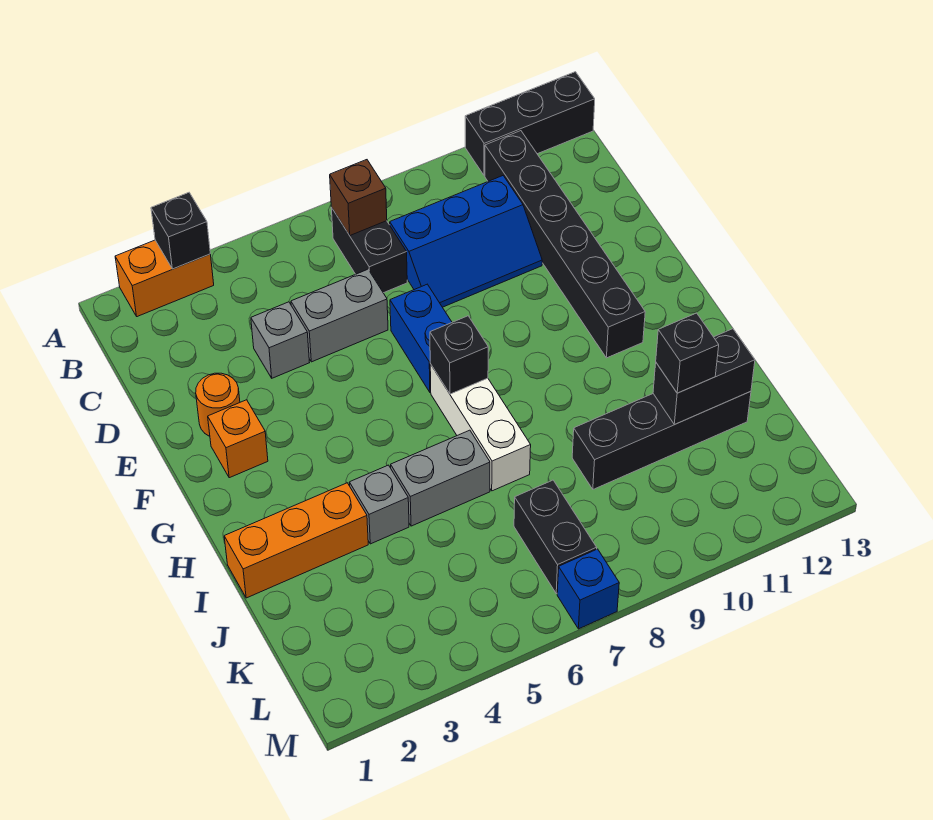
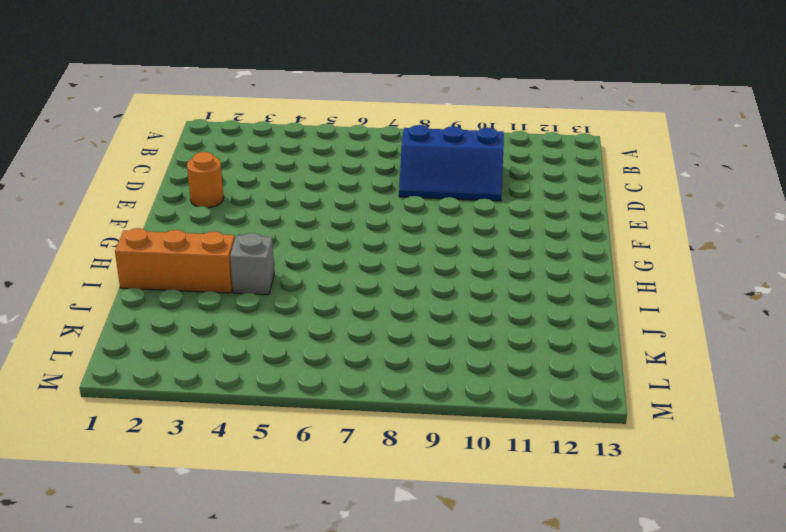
none -> orange 1x2 brick [115,240,214,317]
none -> black 1x3 brick [465,72,595,175]
none -> black 1x2 brick [331,207,407,293]

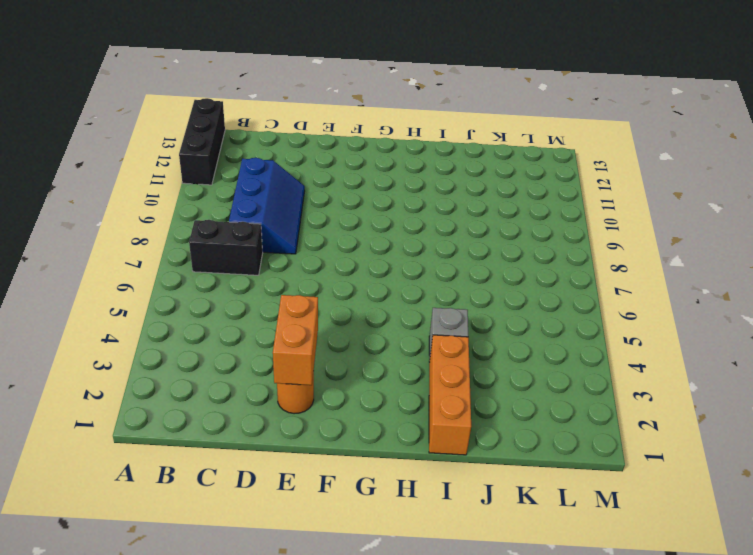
orange 1x2 brick [273,295,318,385] -> orange 1x2 brick moved to [115,240,214,317]
none -> black 1x6 brick [485,131,645,358]
none -> grey 1x1 brick [251,302,310,378]
none -> grey 1x2 brick [291,270,388,362]

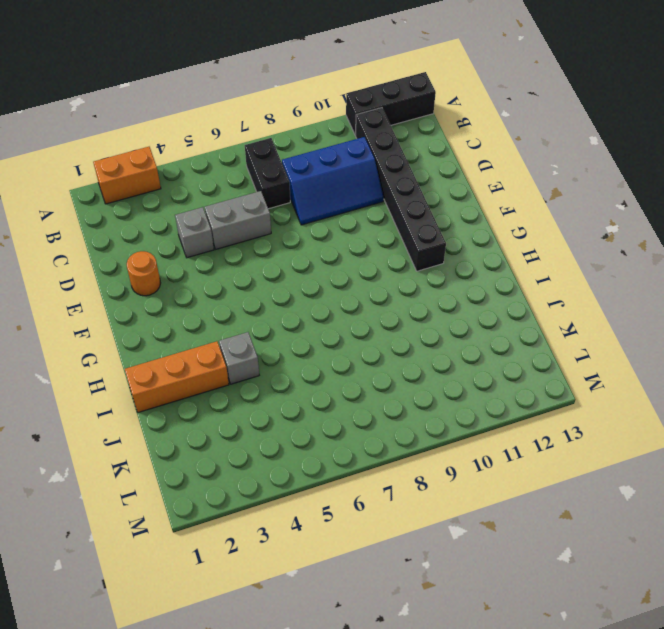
none -> blue 1x2 brick [390,284,452,392]
none -> orange 1x1 brick [208,400,268,478]
none -> white 1x3 brick [430,364,531,491]

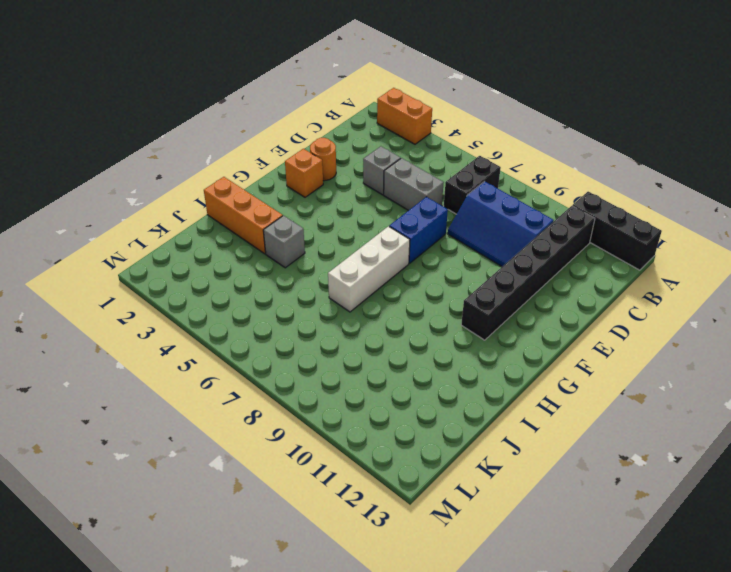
none -> grey 1x2 brick [391,430,490,526]
none -> black 1x4 brick [572,391,751,489]
none -> black 1x2 brick [514,480,597,594]

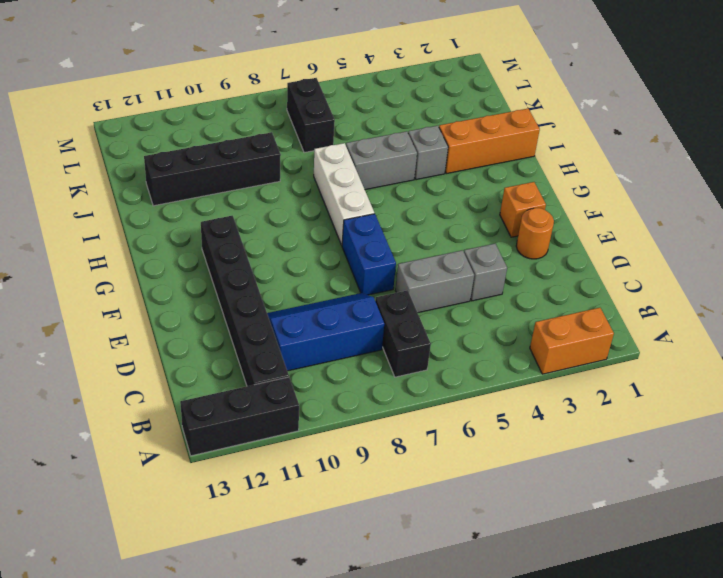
none -> blue 1x1 brick [557,549,619,629]
none -> black 1x1 brick [151,193,210,269]
none -> brown 1x1 brick [330,160,387,235]

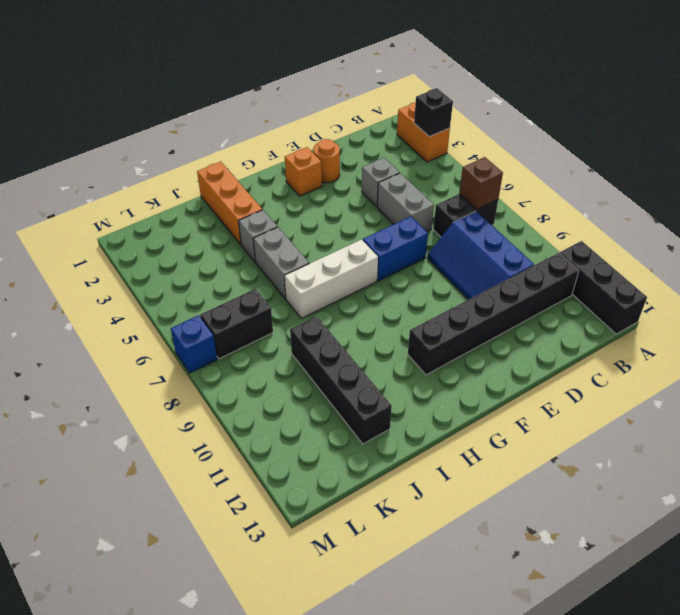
none -> black 1x1 brick [430,316,488,394]
none -> black 1x2 brick [653,329,755,424]
none -> black 1x1 brick [656,313,719,393]

